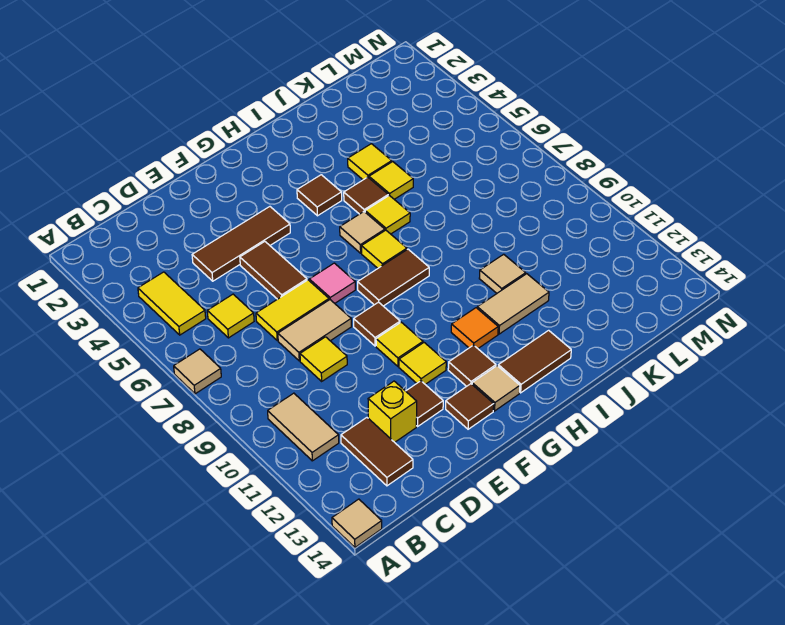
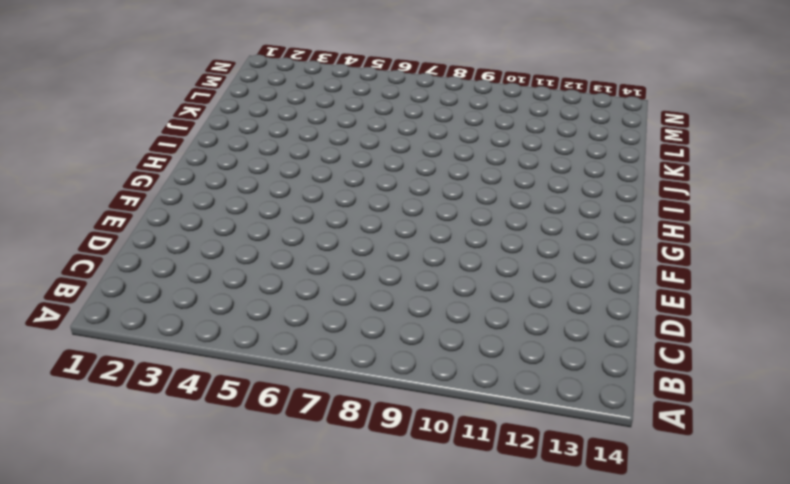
none -> tan 1x1 tile [174,349,221,394]
none -> tan 1x1 tile [332,499,382,547]
none -> yellow 1x2 tile [138,272,206,335]
none -> tan 1x2 tile [268,393,339,461]

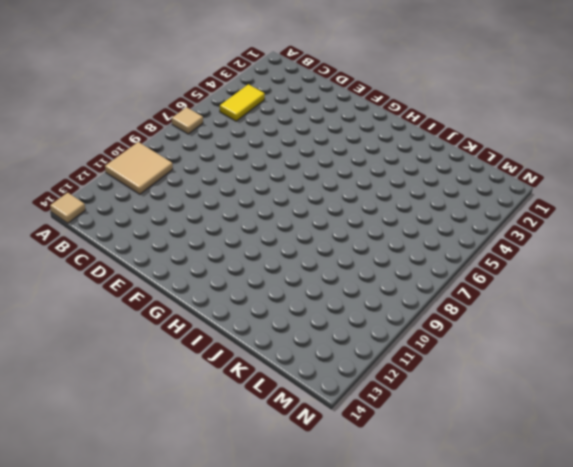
tan 2x2 tile [105,142,173,194] -> tan 1x2 tile [268,393,339,461]
none -> yellow 1x1 tile [207,294,254,338]
none -> brown 1x2 tile [341,418,413,486]
none -> brown 1x3 tile [192,207,290,281]
none -> yellow 1x2 tile [256,280,329,340]

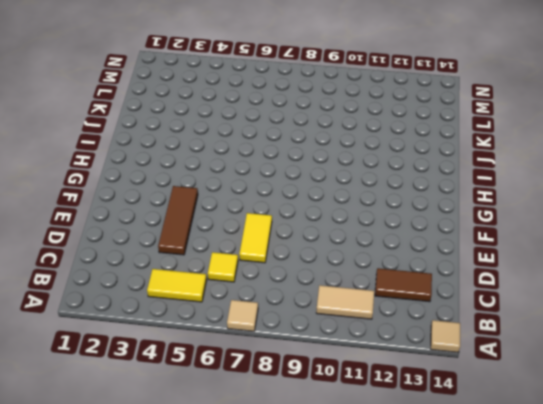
none -> tan 1x2 tile [278,300,351,361]
none -> yellow 1x1 tile [300,337,347,381]
none -> yellow 1x1 brick [368,381,417,442]
none -> brown 1x2 tile [240,242,307,299]

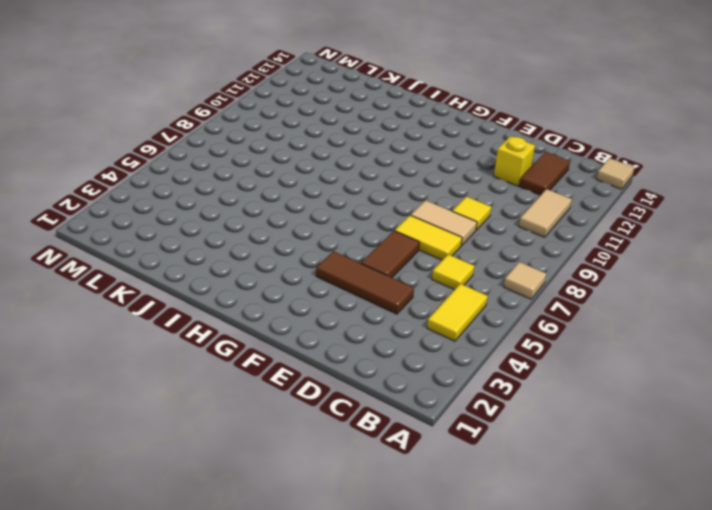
none -> brown 1x1 tile [406,381,443,426]
none -> pink 1x1 tile [309,263,355,303]
none -> brown 1x1 tile [354,302,400,346]
none -> yellow 1x1 tile [376,322,423,366]

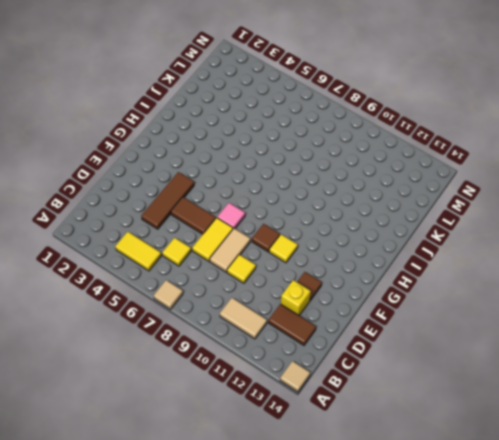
none -> yellow 1x1 tile [399,343,446,384]
none -> brown 1x1 tile [446,384,494,429]
none -> brown 1x2 tile [358,249,429,306]
none -> brown 1x1 tile [448,345,496,386]

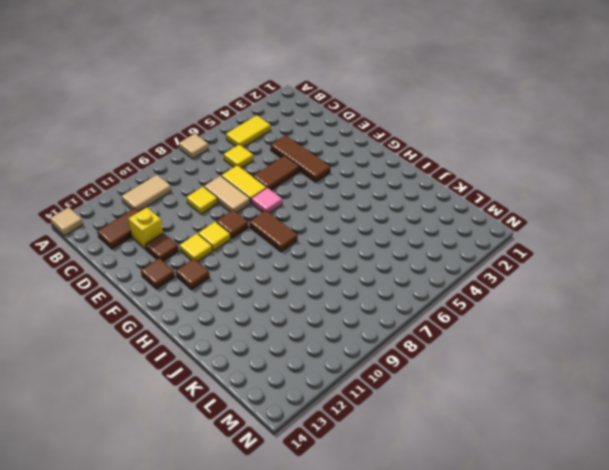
none -> tan 1x1 tile [472,366,520,411]
none -> brown 1x1 tile [297,175,342,216]
none -> tan 1x1 tile [340,212,385,253]
none -> yellow 1x1 tile [361,230,407,268]

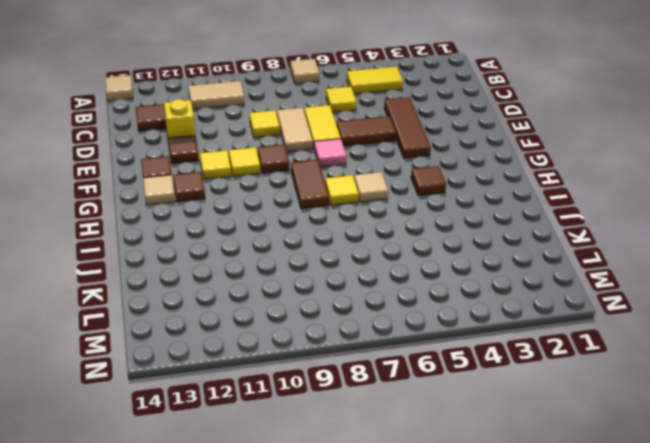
none -> orange 1x1 tile [451,308,498,348]
none -> brown 1x2 tile [498,330,571,393]
none -> brown 1x1 tile [344,177,388,214]
none -> yellow 1x1 tile [365,195,410,234]

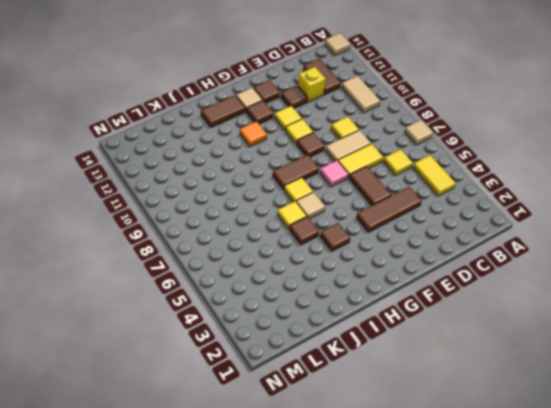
none -> tan 1x2 tile [477,274,549,334]
none -> yellow 1x1 tile [348,144,392,180]
none -> yellow 1x1 tile [369,162,413,199]
none -> tan 1x1 tile [479,254,526,293]

